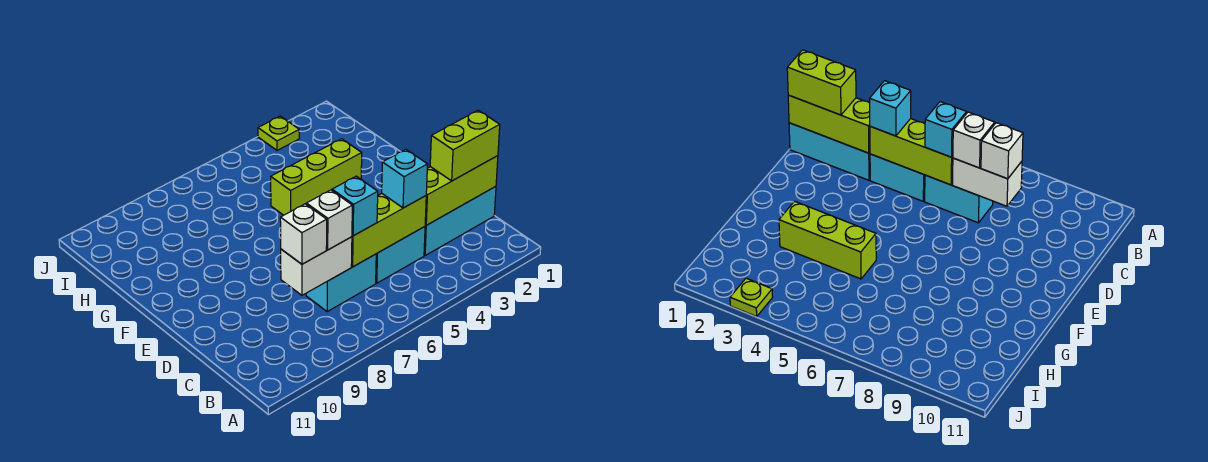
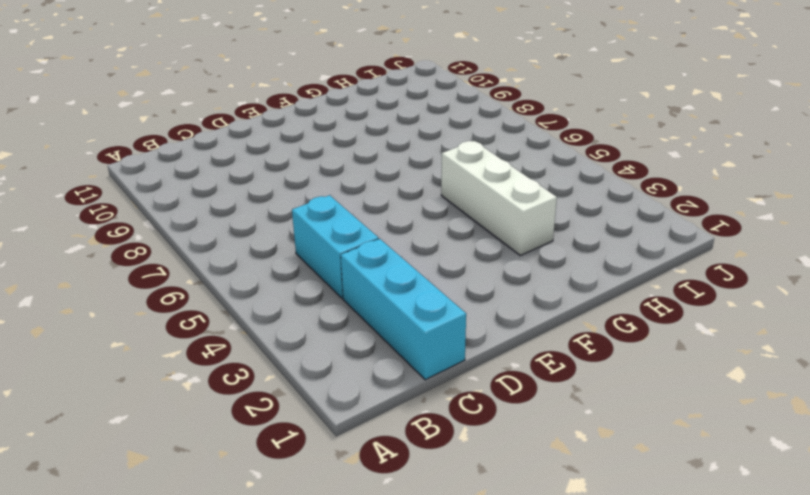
white 1x3 brick [441,141,557,255] -> lime 1x3 brick [271,139,362,215]
none -> cyan 1x2 brick [306,254,376,311]
none -> lime 1x1 plate [258,116,299,150]
none -> lime 1x3 brick [425,156,498,225]

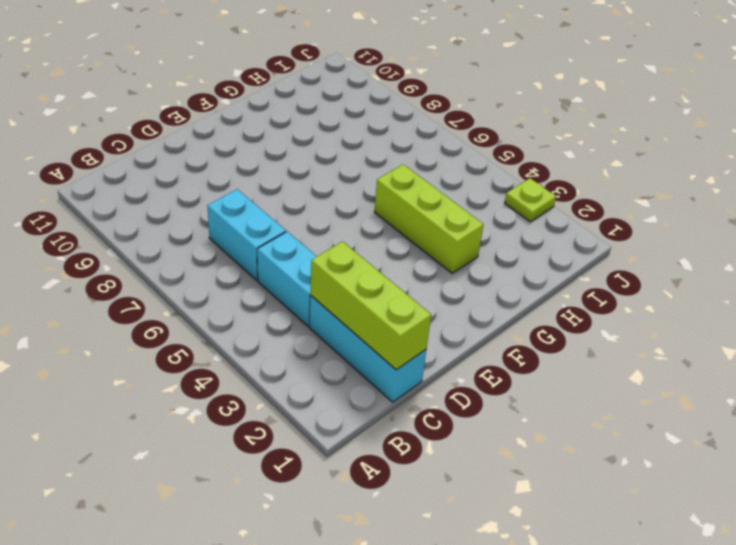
none -> lime 1x3 brick [351,194,426,267]
none -> white 1x2 brick [281,237,352,295]
none -> lime 1x2 brick [430,110,500,181]

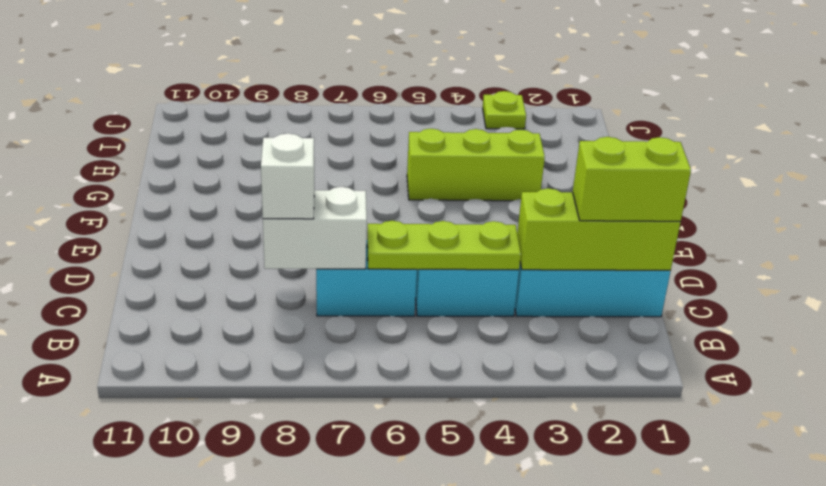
lime 1x3 plate [367,221,521,270] -> lime 1x3 brick [351,194,426,267]
none -> cyan 1x1 brick [382,149,428,208]
none -> cyan 1x1 brick [332,176,378,236]
none -> white 1x1 brick [306,190,352,250]

